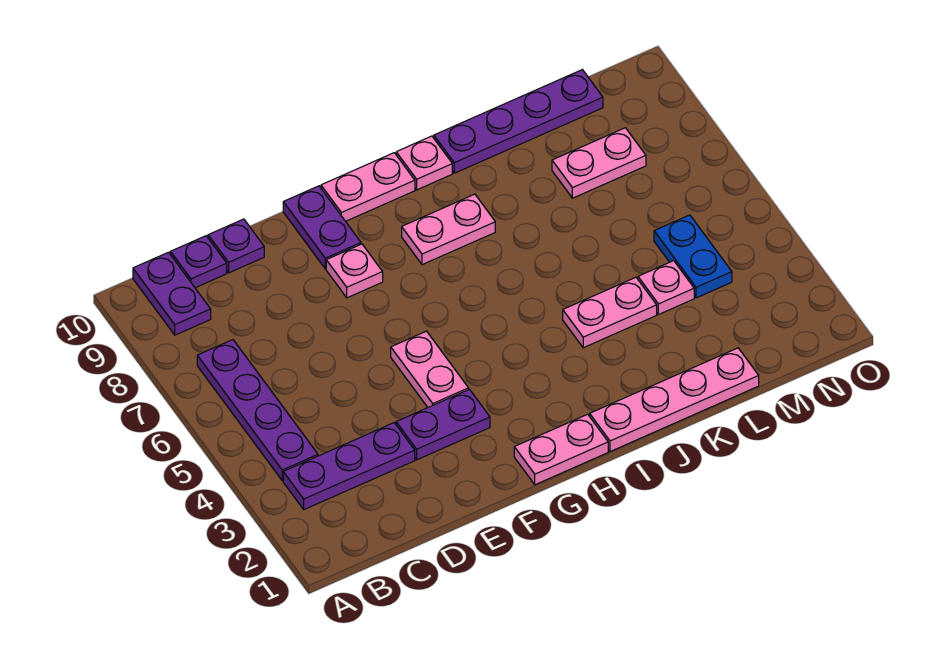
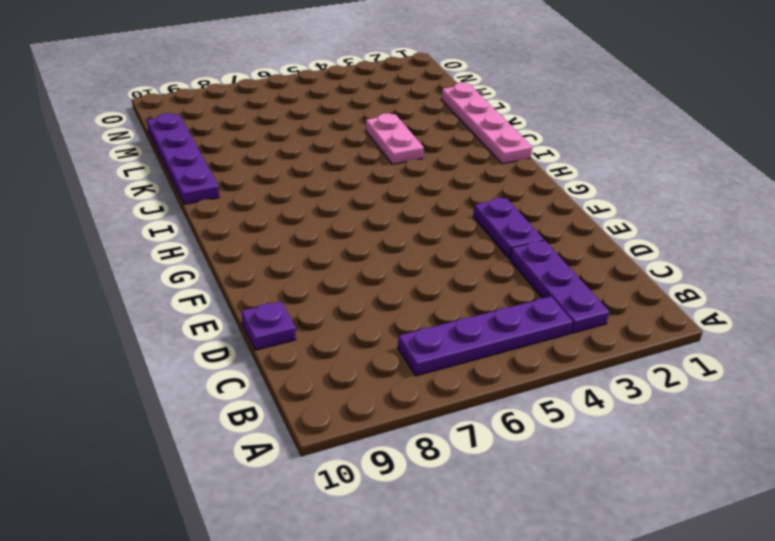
none -> purple 1x2 plate [133,252,211,335]
none -> purple 1x1 plate [170,236,227,288]
none -> pink 1x2 plate [391,331,469,407]

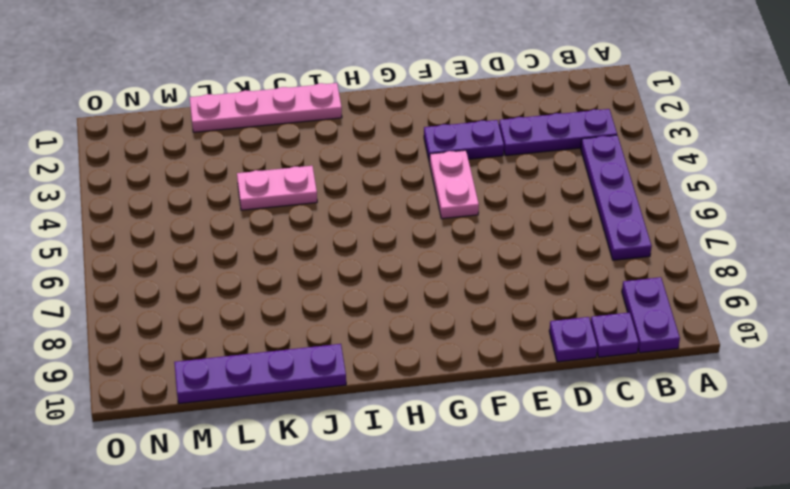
none -> pink 1x1 plate [326,244,383,298]
none -> purple 1x2 plate [283,186,361,269]
none -> pink 1x2 plate [514,414,608,485]

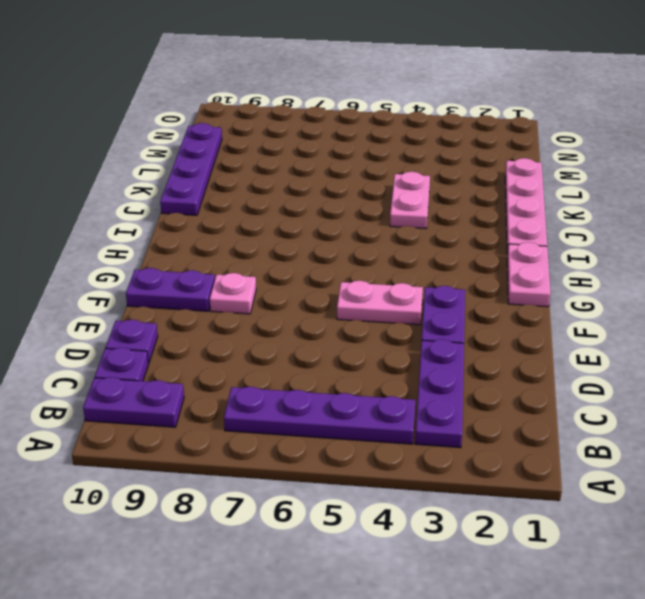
none -> pink 1x2 plate [321,153,415,221]
none -> pink 1x2 plate [402,194,495,265]
none -> pink 1x1 plate [396,136,452,190]

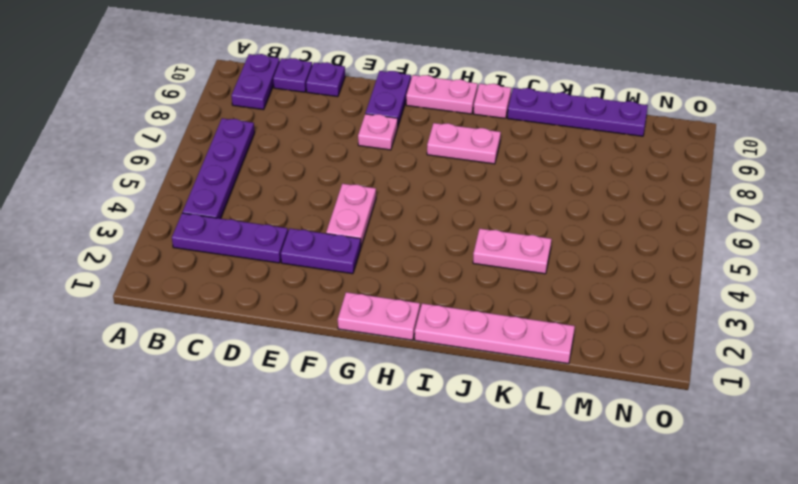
none -> pink 1x1 plate [638,261,694,315]
none -> pink 1x2 plate [552,128,646,198]
none -> blue 1x2 plate [654,215,732,298]

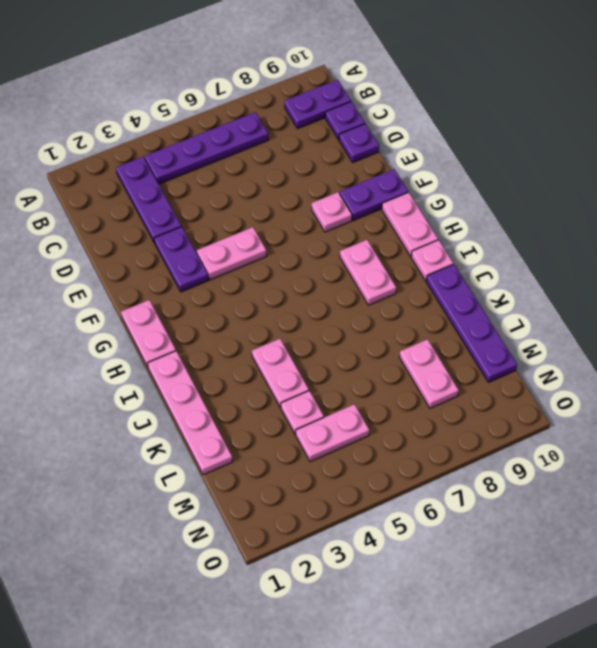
pink 1x2 plate [296,404,369,462] -> blue 1x2 plate [654,215,732,298]

